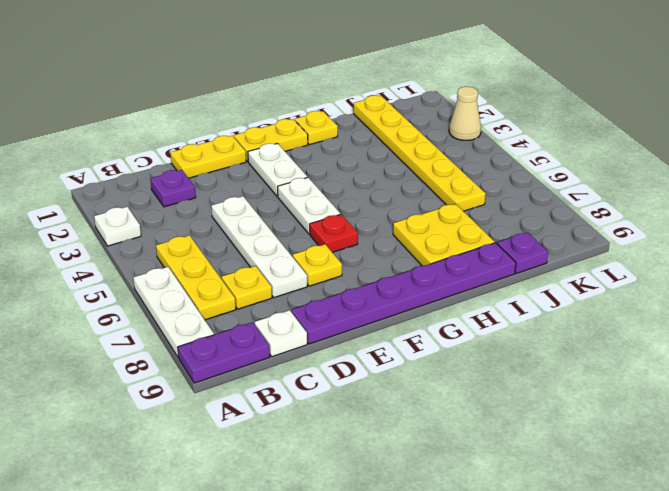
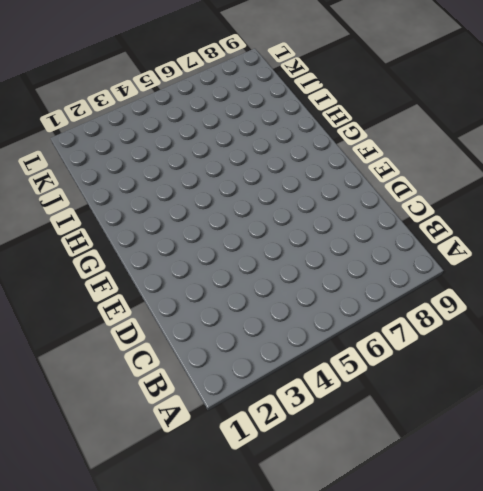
none -> white 1x1 plate [94,207,141,246]
none -> white 1x3 plate [133,267,214,358]
none -> purple 1x2 plate [178,322,270,383]

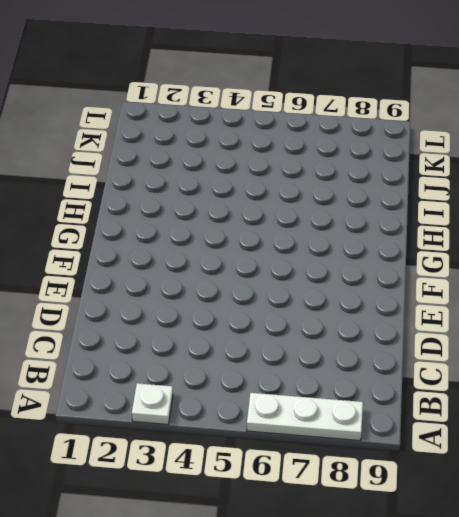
none -> purple 1x2 plate [178,322,270,383]
none -> yellow 1x3 plate [156,235,236,320]
none -> purple 1x1 plate [150,170,196,207]

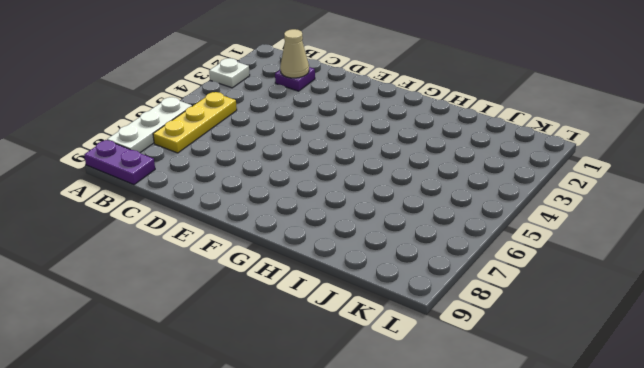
tan 1x1 cone [280,29,309,78] -> tan 1x1 cone moved to [449,87,481,140]
none -> yellow 1x1 plate [222,266,272,309]
none -> white 1x1 plate [254,310,307,357]
none -> yellow 1x2 plate [170,136,246,178]

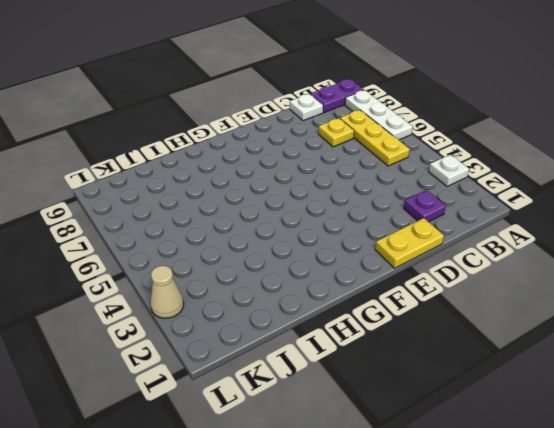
none -> white 1x4 plate [211,196,307,298]
none -> purple 1x6 plate [292,243,516,344]
none -> yellow 1x1 plate [292,244,342,286]

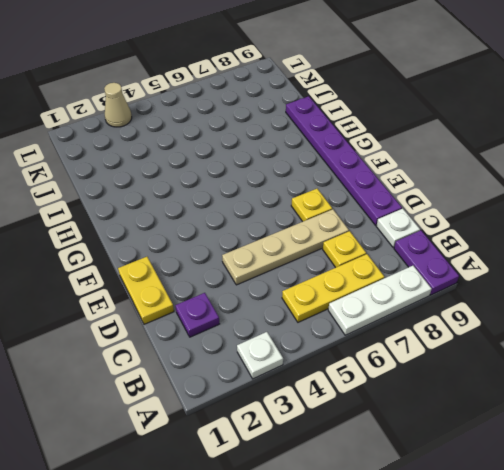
tan 1x4 plate [222,209,349,285] -> white 1x4 plate [211,196,307,298]
none -> yellow 1x2 plate [234,119,308,162]
none -> white 1x2 plate [248,143,307,197]
none -> white 1x2 plate [278,177,340,234]

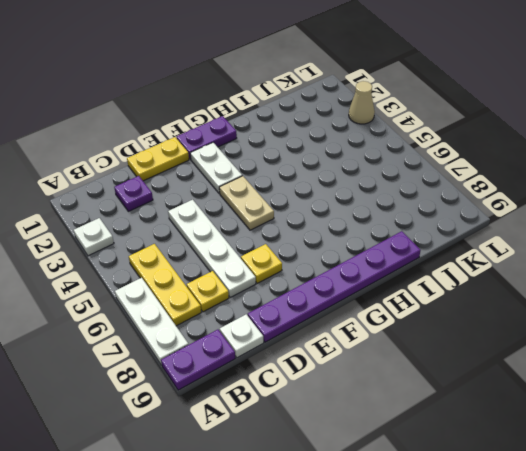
purple 1x2 plate [176,116,237,159] -> yellow 1x2 plate [234,119,308,162]
tan 1x2 plate [219,176,274,230] -> white 1x2 plate [278,177,340,234]
none -> red 1x1 plate [310,214,358,252]
none -> yellow 1x1 plate [295,111,338,145]
none -> yellow 2x2 plate [393,204,495,266]

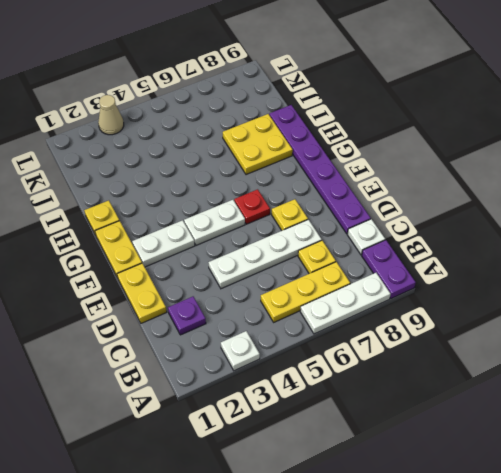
none -> yellow 1x6 plate [354,95,486,211]
none -> purple 1x1 plate [497,232,548,273]

